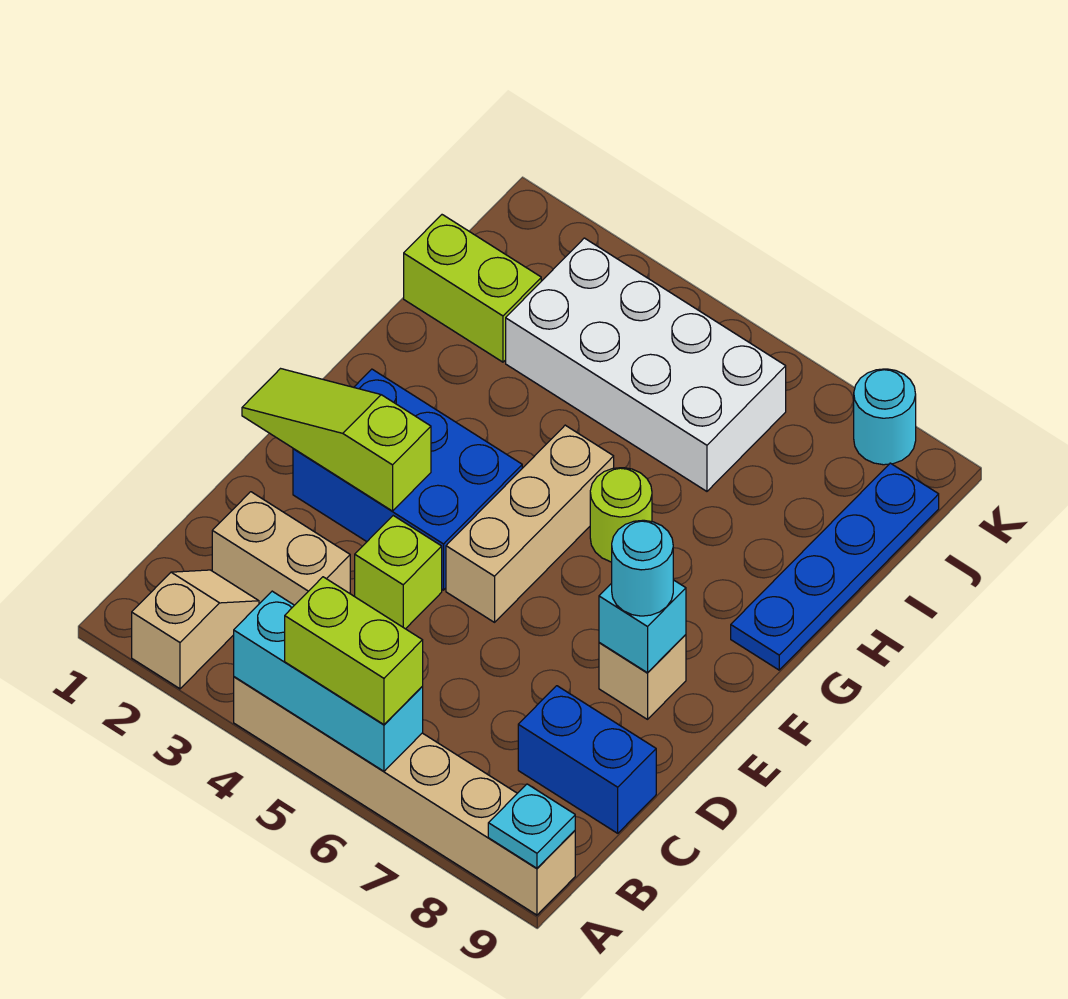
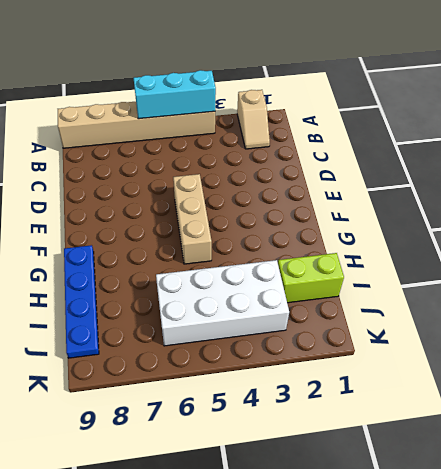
none -> tan 1x2 brick [212,492,350,605]
none -> blue 1x2 brick [518,686,656,833]
none -> lime 1x1 brick [355,516,442,629]

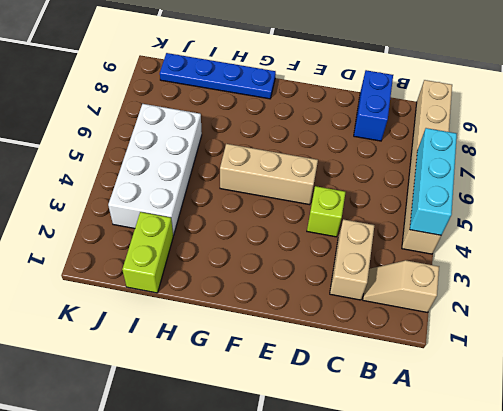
none -> blue 2x3 brick [293,369,522,590]
none -> tan 1x1 brick [599,635,686,719]
none -> lime 1x1 round brick [590,468,652,562]

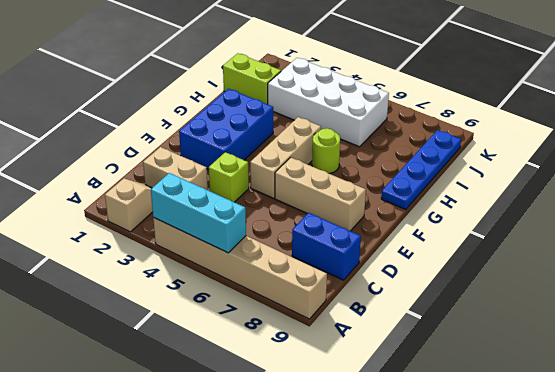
blue 2x3 brick [179,89,273,170] -> blue 2x3 brick turned to [293,369,522,590]
tan 1x3 brick [275,157,366,231] -> tan 1x1 brick [599,635,686,719]
none -> cyan 1x1 round brick [854,369,916,465]
none -> cyan 1x1 plate [488,784,575,868]
none -> lime 1x3 slope [242,369,431,511]

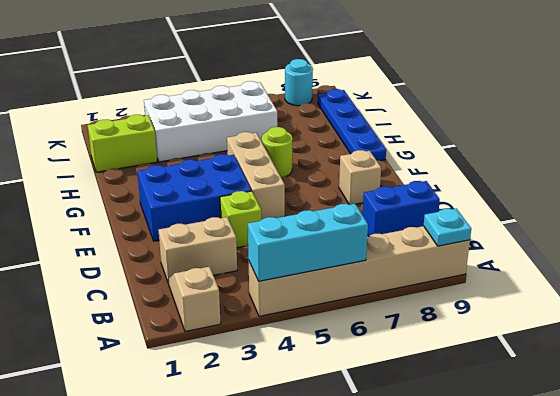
none -> lime 1x3 slope [242,369,431,511]
none -> cyan 1x1 brick [599,580,686,673]
none -> lime 1x2 brick [285,577,423,725]

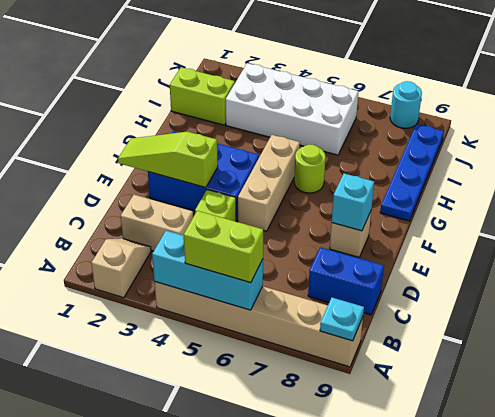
none -> cyan 1x1 round brick [612,520,673,616]

